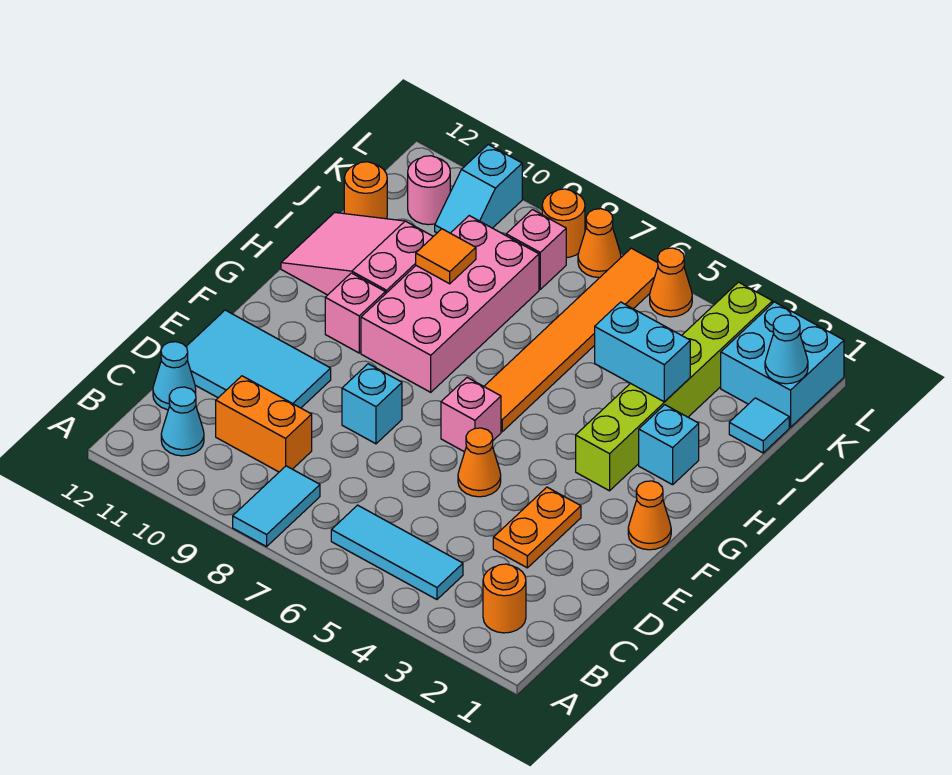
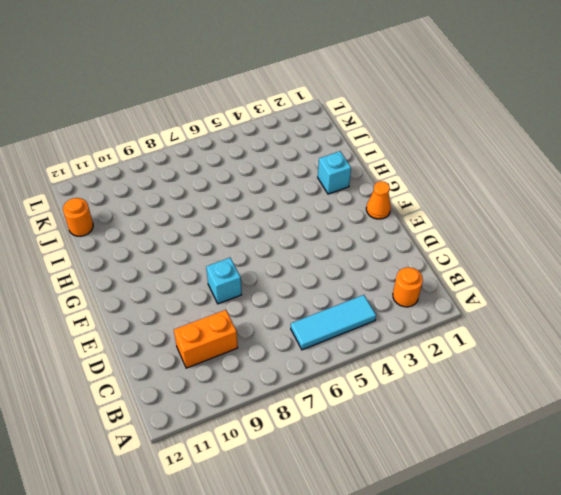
none -> cyan 1x2 tile [233,466,320,547]
none -> cyan 1x1 cone [161,387,204,456]
none -> cyan 1x1 cone [153,342,196,410]
none -> orange 1x2 plate [493,487,581,568]

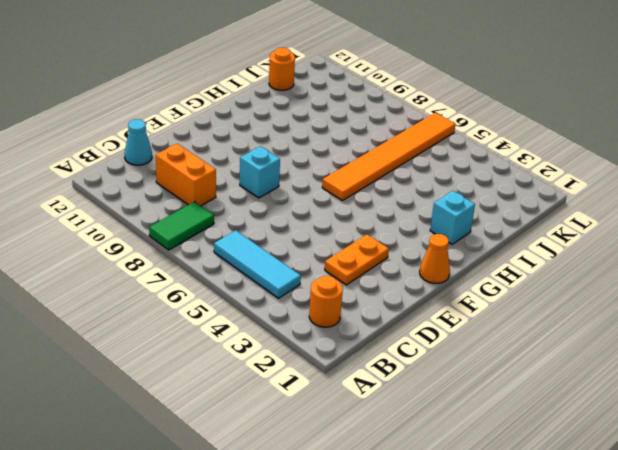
green 1x2 tile [149,202,214,250] -> cyan 1x2 tile [233,466,320,547]
none -> cyan 1x1 cone [161,387,204,456]
none -> cyan 2x3 tile [186,310,331,408]
none -> orange 1x1 cone [458,428,501,497]
none -> pink 1x1 brick [441,378,501,452]

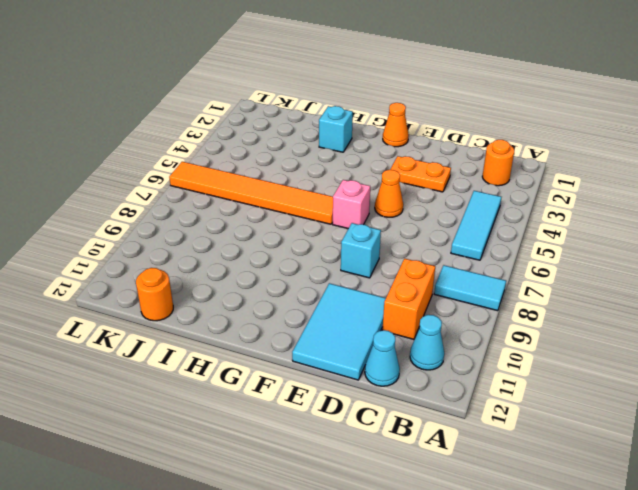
none -> lime 1x6 brick [576,282,772,491]
none -> pink 2x4 brick [361,216,539,392]
none -> pink 1x1 brick [325,273,385,353]
none -> pink 2x3 slope [281,212,433,295]

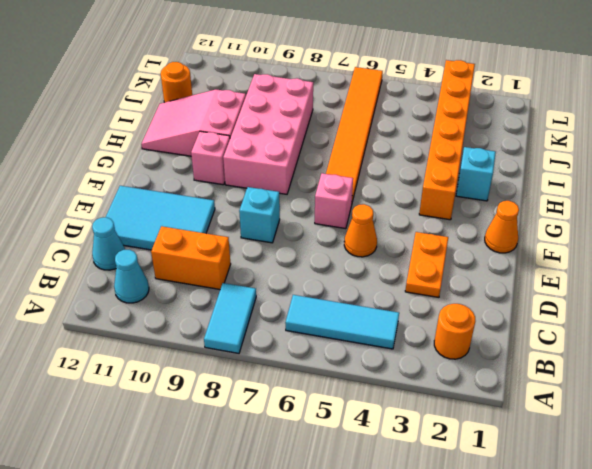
orange 1x6 brick [419,60,475,220] -> lime 1x6 brick [576,282,772,491]
none -> cyan 1x1 tile [729,398,789,453]
none -> cyan 2x2 brick [721,302,844,427]
none -> pink 1x1 brick [506,210,566,289]
none -> cyan 1x2 slope [435,145,522,233]

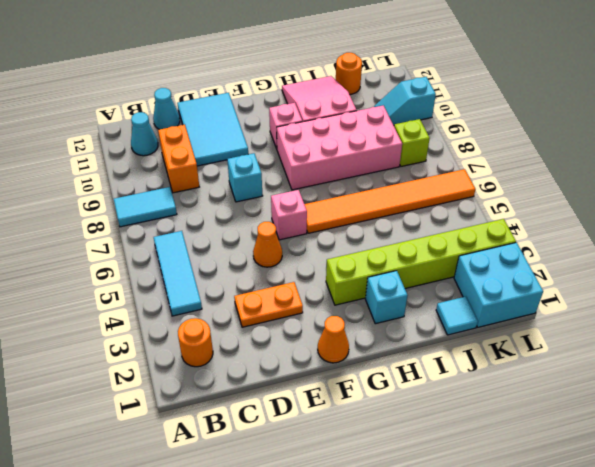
lime 1x1 brick [394,119,430,166] -> pink 1x1 brick [506,210,566,289]
none -> pink 1x1 round brick [408,156,450,225]
none -> orange 1x1 cone [650,248,692,317]
none -> orange 1x1 cone [578,209,621,278]
none -> orange 1x1 round brick [542,189,585,258]

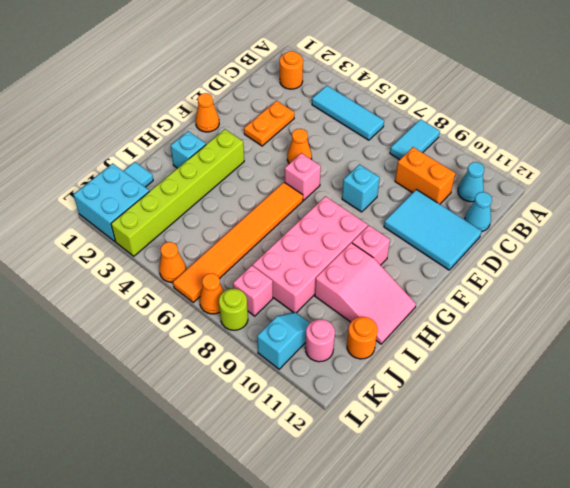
lime 1x1 round brick [219,289,248,330] -> orange 1x1 round brick [542,189,585,258]
none -> cyan 1x2 brick [595,302,690,402]
none -> orange 1x1 tile [416,229,476,284]
none -> cyan 1x1 cone [765,315,808,384]

